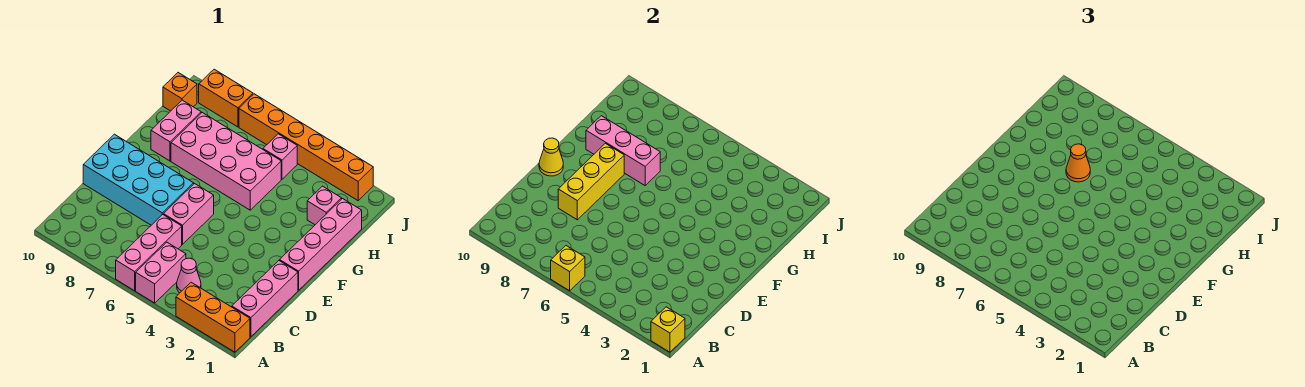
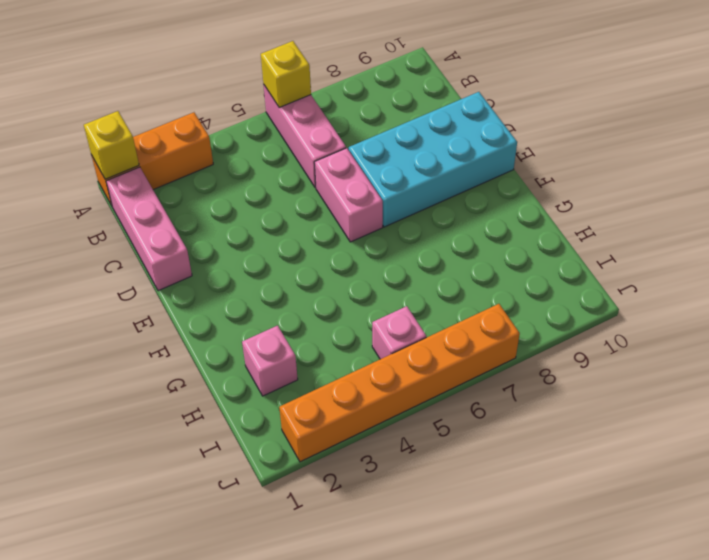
none -> pink 1x2 brick [136,242,186,303]
none -> pink 1x1 cone [177,258,201,293]
none -> pink 1x4 brick [280,199,362,290]

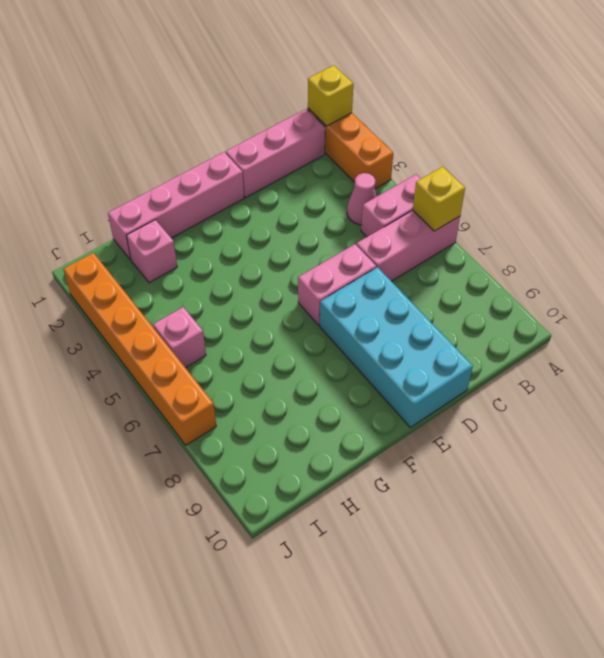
none -> pink 2x4 brick [171,113,281,210]
none -> pink 1x2 brick [151,100,201,161]
none -> orange 1x1 brick [163,73,197,111]

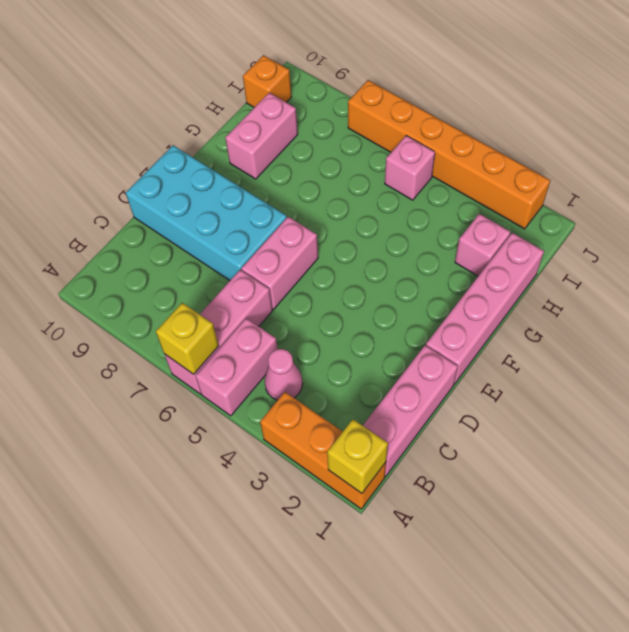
none -> pink 2x4 brick [171,113,281,210]
none -> orange 1x2 brick [199,69,253,127]
none -> yellow 1x3 brick [558,143,624,220]

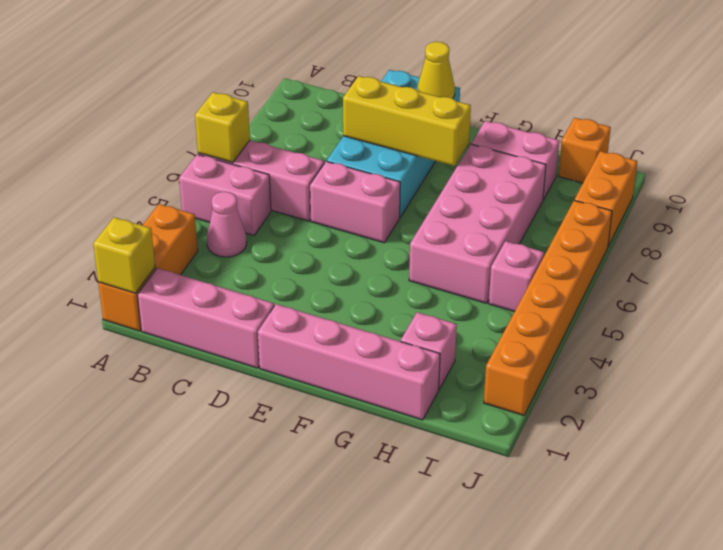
none -> pink 1x3 brick [586,116,660,185]
none -> orange 1x1 cone [1066,144,1090,182]

